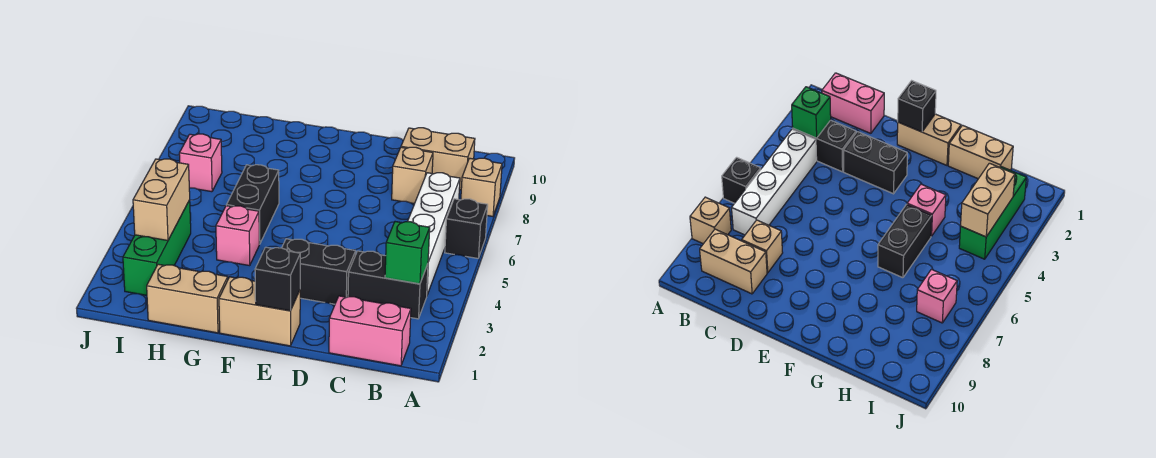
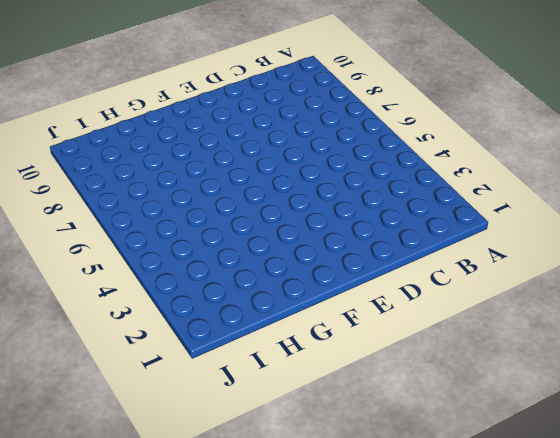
none -> black 1x1 brick [445,199,488,258]
none -> tan 1x1 brick [461,158,502,216]
none -> pink 1x2 brick [329,296,411,366]

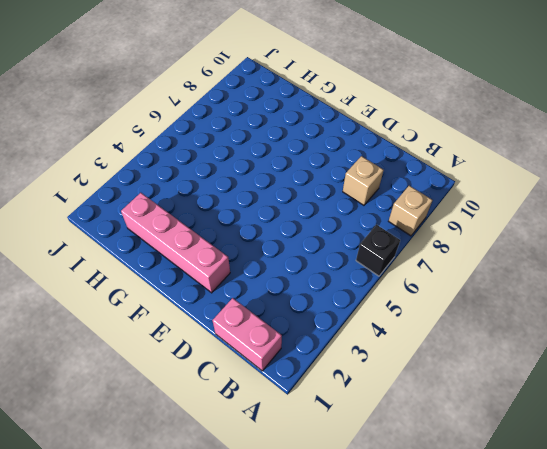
pink 1x4 brick [121,193,230,293] -> none
none -> black 1x2 brick [348,251,428,319]
none -> white 1x4 brick [408,173,460,295]
none -> tan 1x2 brick [401,128,475,190]

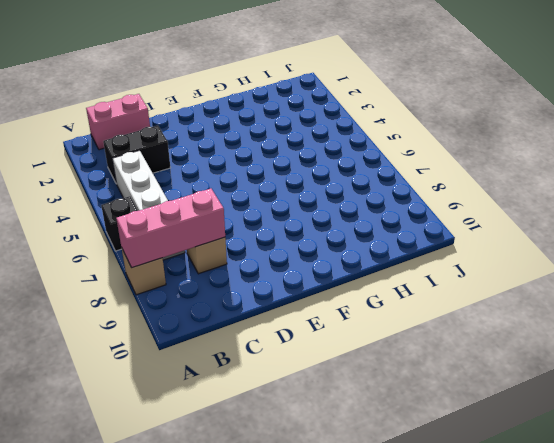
pink 1x3 brick [116,189,225,268] -> none
none -> tan 1x2 brick [401,128,475,190]
none -> black 1x2 brick [282,239,356,304]
none -> tan 1x2 brick [219,277,300,346]

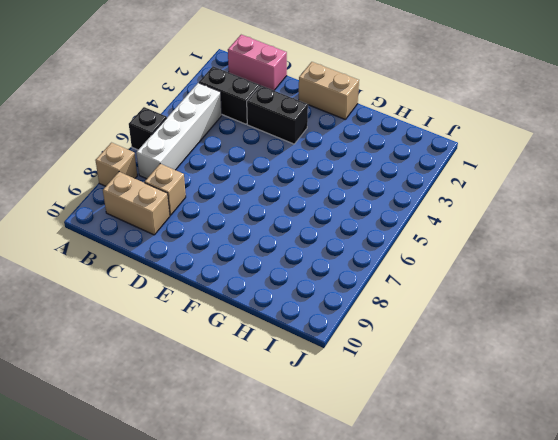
none -> tan 1x2 brick [147,264,228,333]
none -> pink 1x1 brick [216,206,259,266]
none -> black 1x2 brick [226,165,279,244]

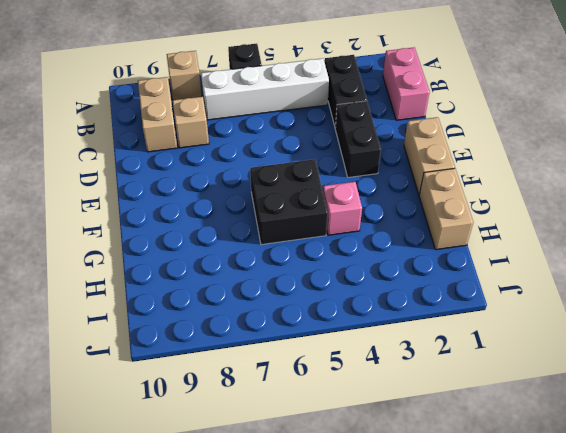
black 2x2 brick [250,159,328,245] -> black 1x2 brick [226,165,279,244]
none -> green 1x3 brick [123,200,191,295]
none -> pink 1x1 brick [179,134,222,192]
none -> green 1x1 brick [385,222,430,284]

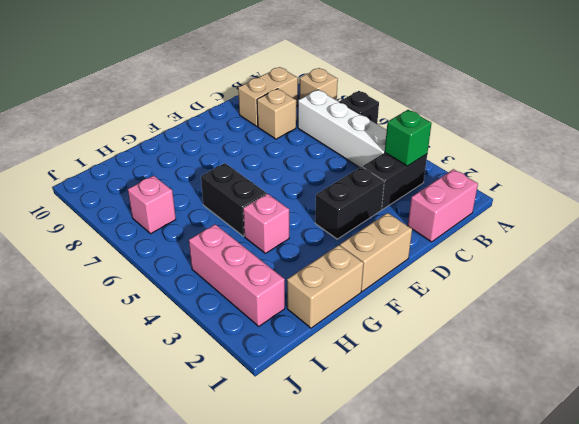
pink 1x3 brick [189,224,285,326] -> green 1x3 brick [123,200,191,295]
none -> black 1x1 brick [255,247,300,311]
none -> tan 1x2 brick [133,159,190,240]

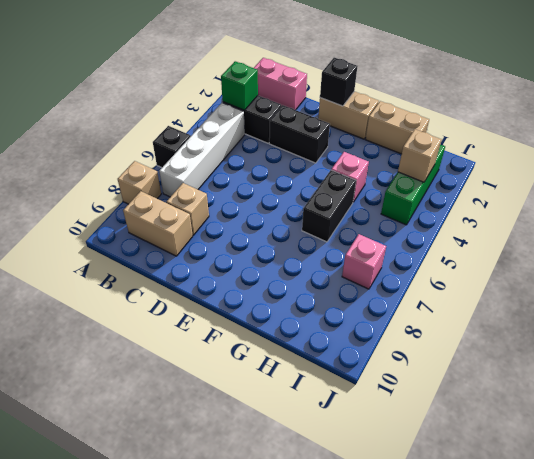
tan 1x1 brick [398,130,441,182] -> tan 1x2 brick [133,159,190,240]

